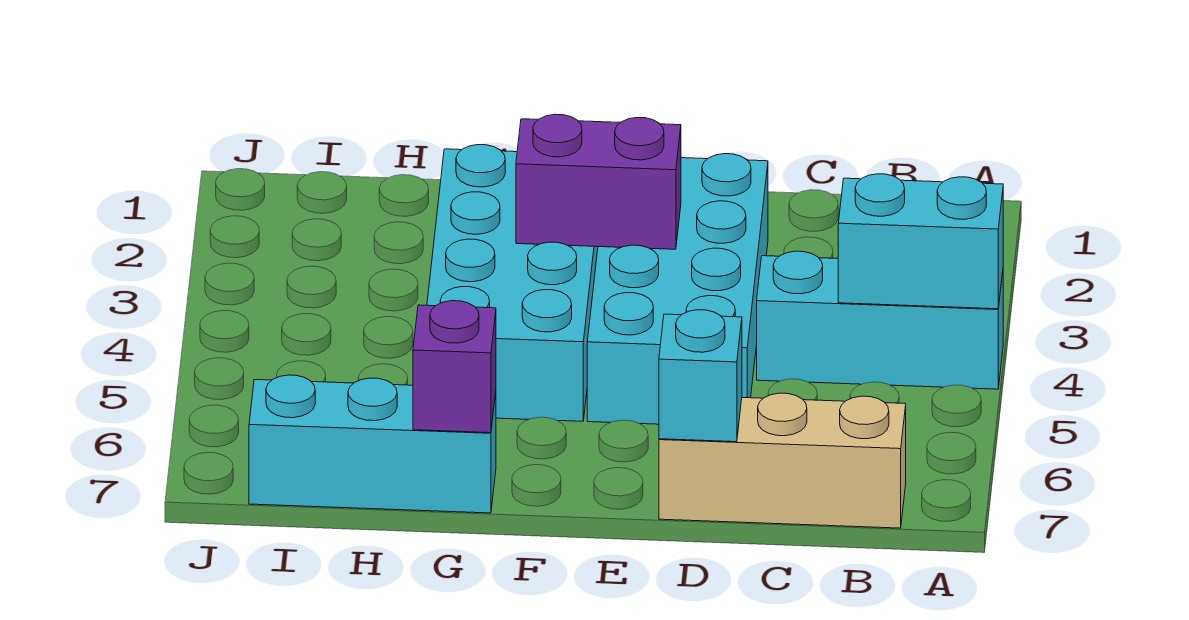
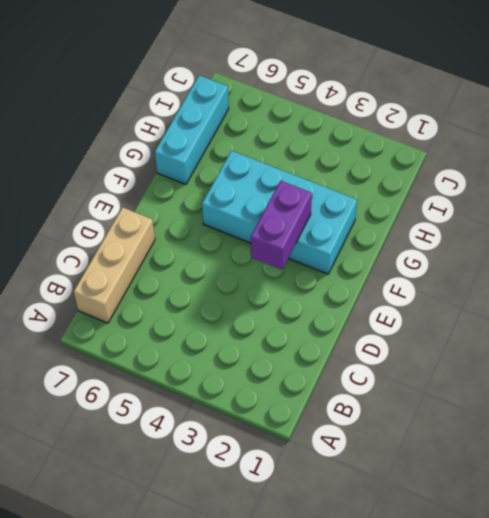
none -> cyan 1x3 brick [757,251,1003,389]
none -> cyan 2x4 brick [587,154,768,424]

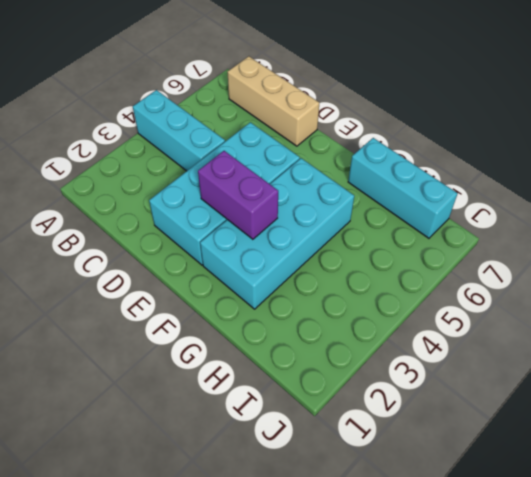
none -> cyan 1x2 brick [838,174,1003,309]
none -> cyan 1x1 brick [659,310,742,442]

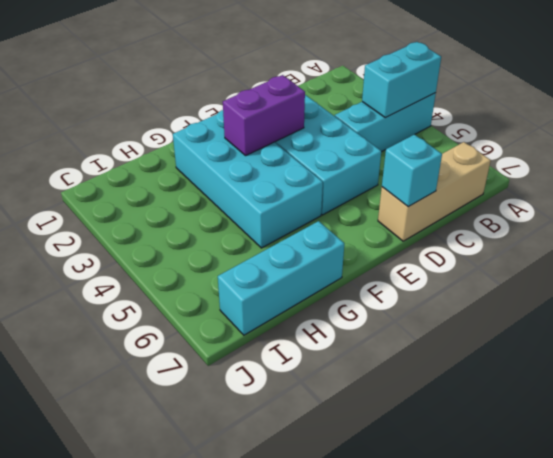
none -> purple 1x1 brick [413,301,496,433]

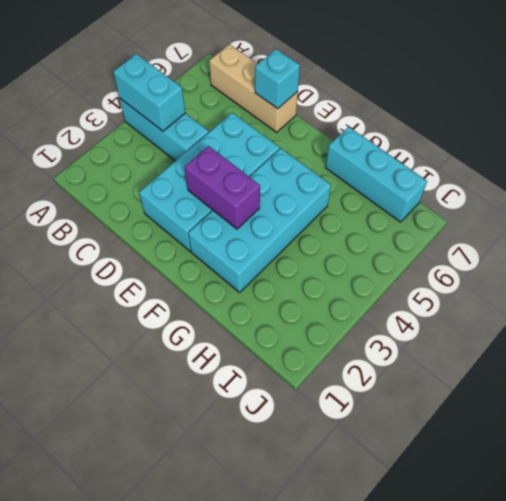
none -> purple 1x1 brick [413,301,496,433]

